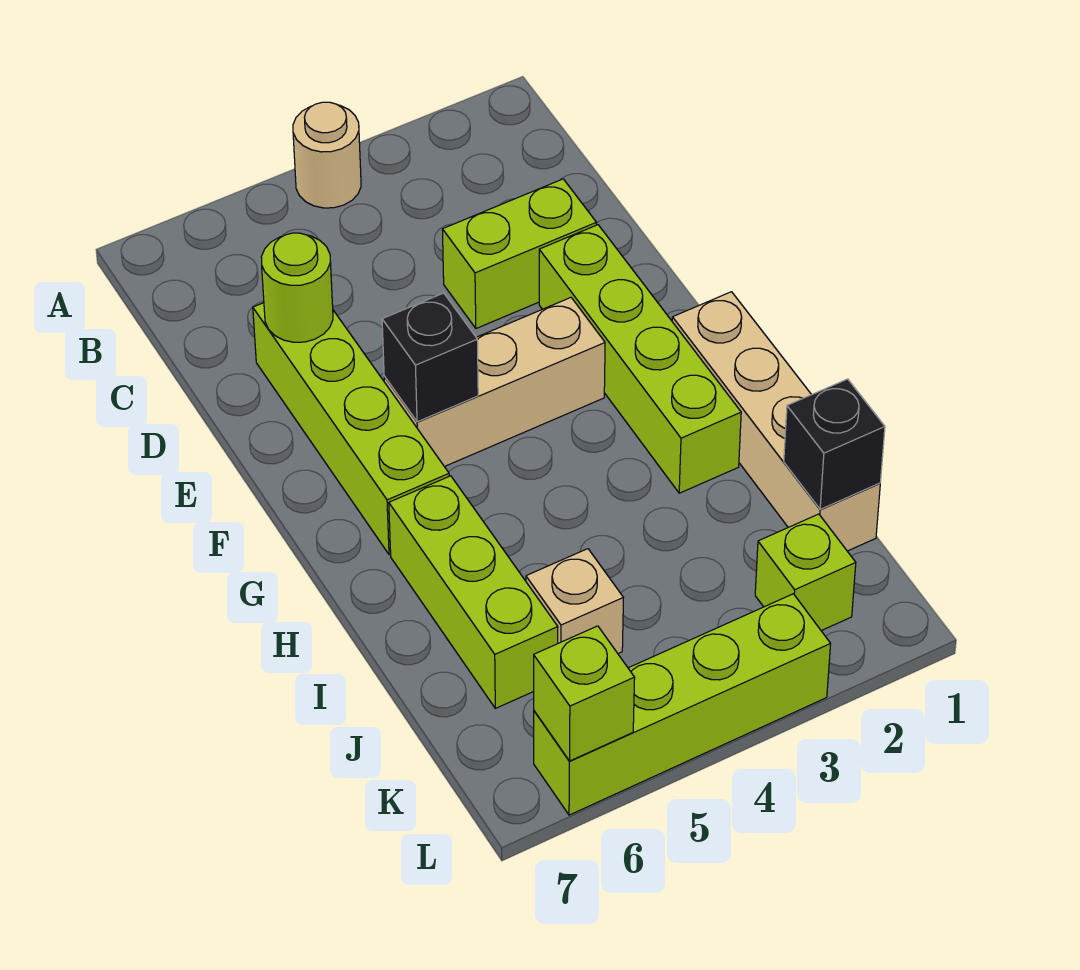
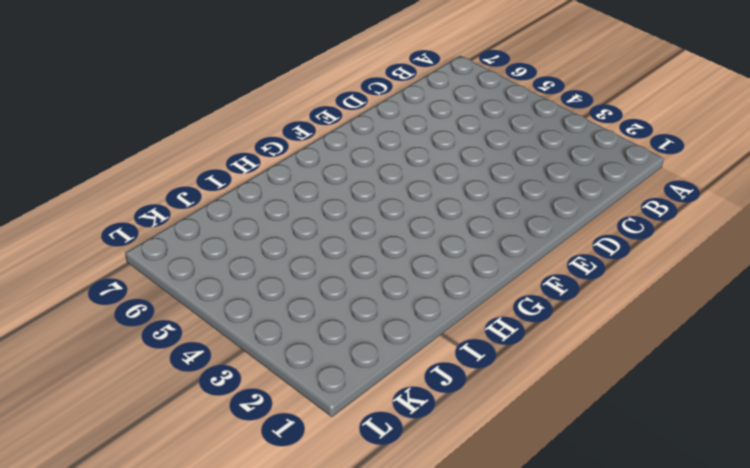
none -> tan 1x1 round brick [293,102,361,208]
none -> lime 1x2 brick [442,179,597,328]
none -> lime 1x4 brick [253,303,449,555]

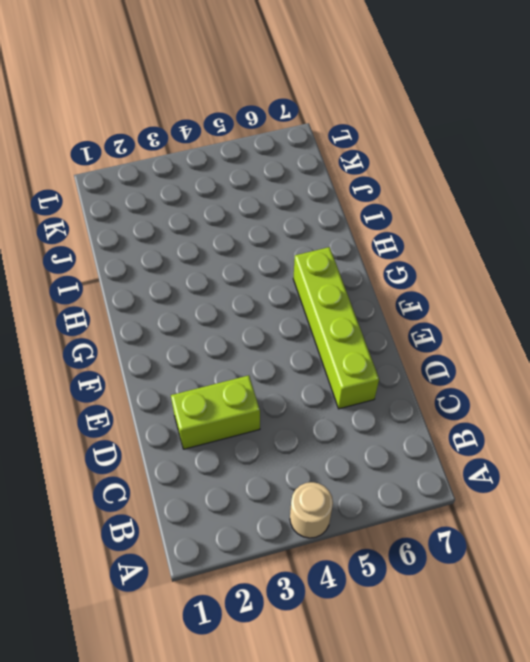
none -> lime 1x4 brick [539,225,741,493]
none -> tan 1x3 brick [384,298,605,467]
none -> tan 1x4 brick [672,292,880,551]

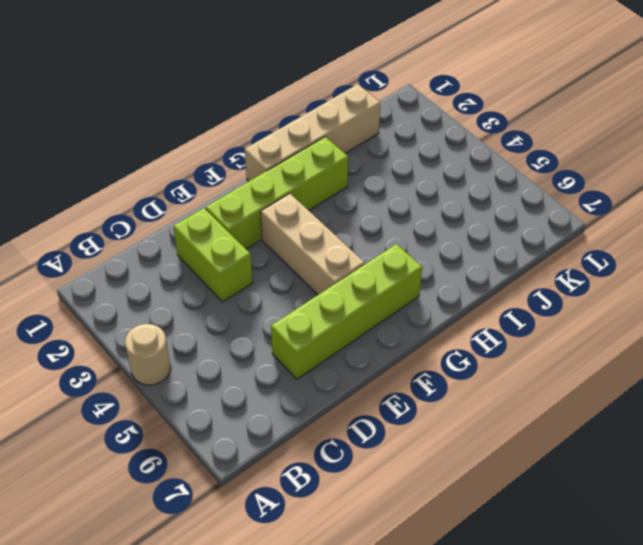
none -> lime 1x3 brick [389,476,558,708]
none -> tan 1x1 brick [526,549,623,654]
none -> lime 1x1 brick [755,514,856,631]

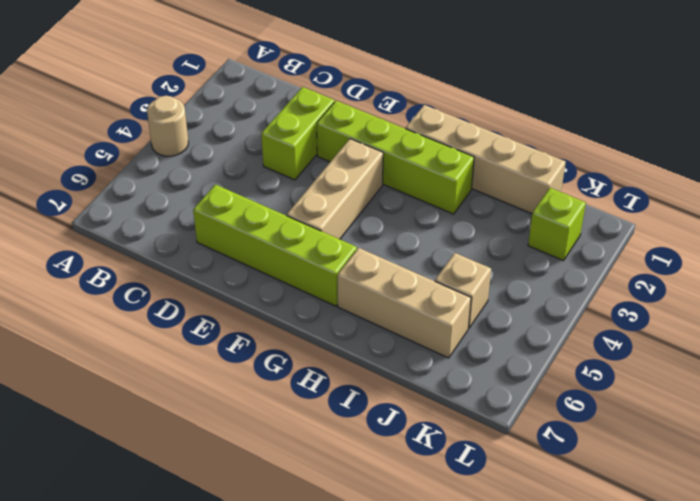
tan 1x3 brick [338,248,471,358] -> lime 1x3 brick [389,476,558,708]
none -> lime 1x4 brick [534,594,831,815]
none -> lime 1x1 round brick [261,233,333,342]
none -> black 1x1 brick [382,293,478,422]

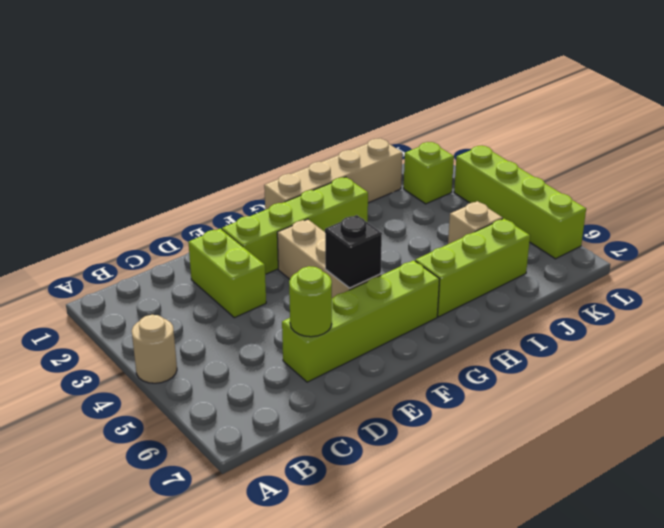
none -> black 1x1 brick [784,379,885,509]
none -> lime 1x1 brick [534,626,635,761]

